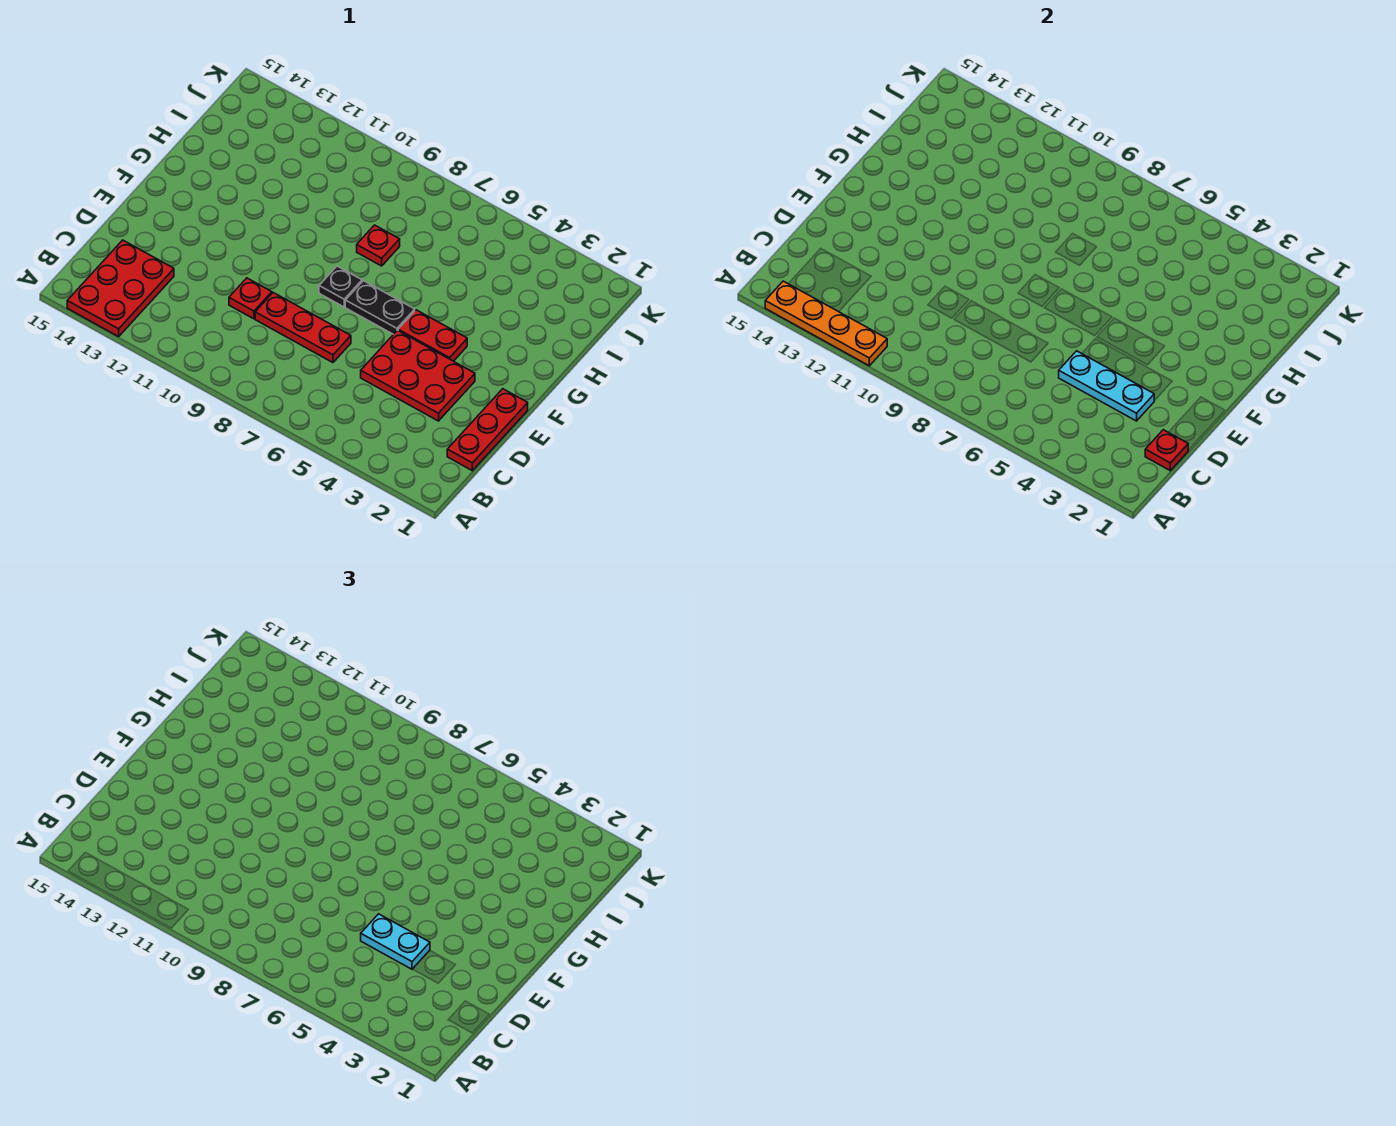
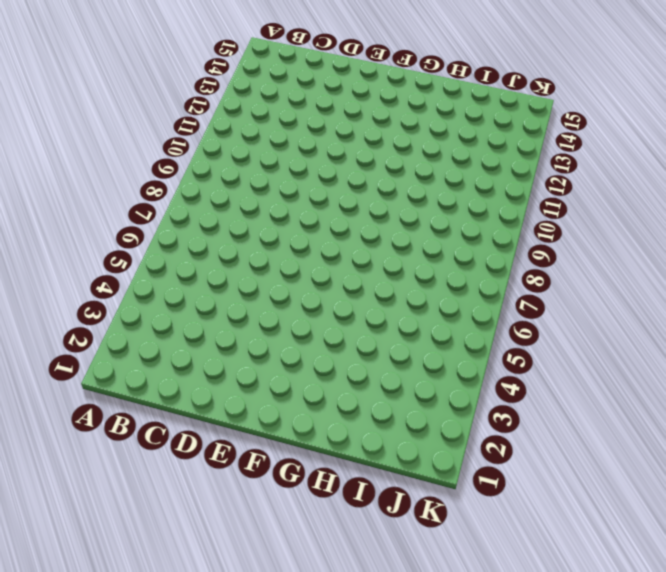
none -> red 2x3 plate [67,240,174,337]
none -> red 1x3 plate [447,389,528,471]
none -> red 2x3 plate [361,330,475,421]

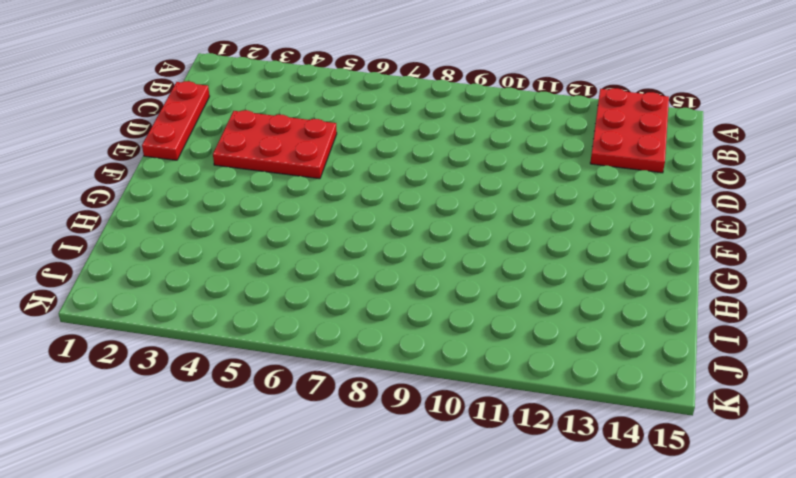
none -> red 1x3 plate [255,293,351,363]
none -> red 1x1 plate [229,278,272,319]
none -> red 1x2 plate [398,310,467,361]

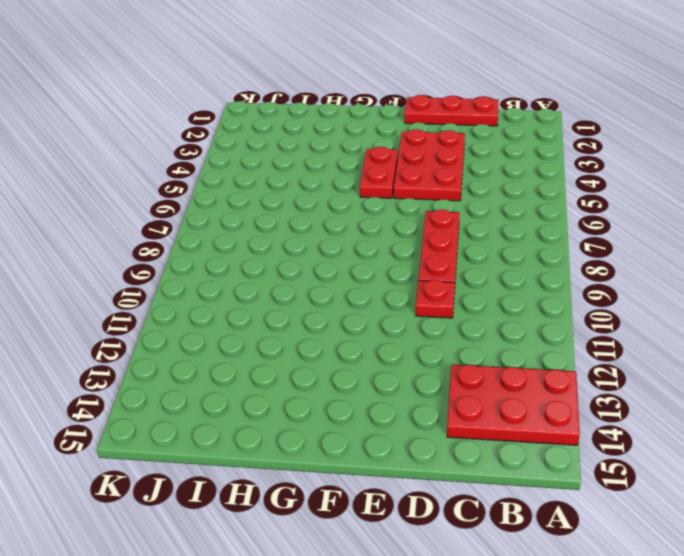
none -> black 1x2 plate [345,281,415,334]
none -> black 1x1 plate [319,266,362,307]
none -> red 1x1 plate [357,225,400,266]

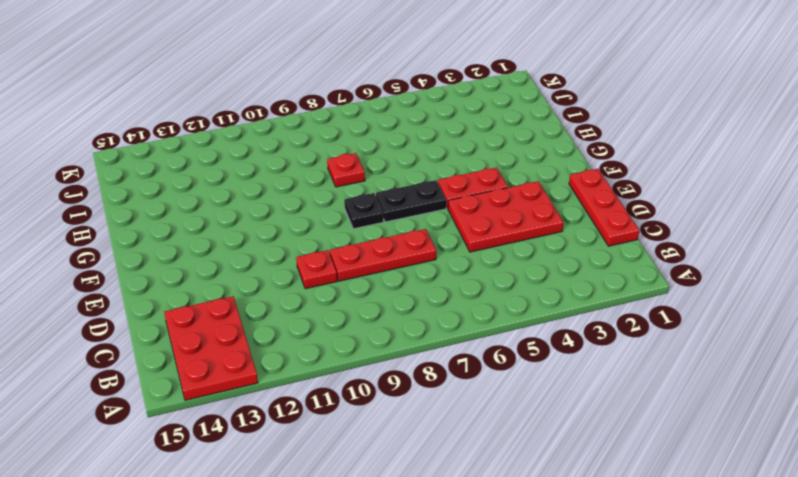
none -> orange 1x4 plate [765,281,887,366]
none -> red 1x1 plate [1145,430,1188,471]
none -> cyan 1x3 plate [1059,351,1154,421]

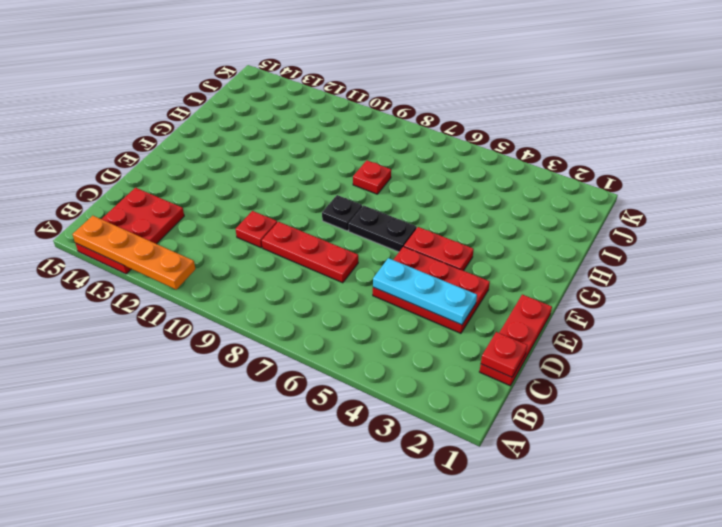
none -> cyan 1x2 plate [361,914,430,969]

